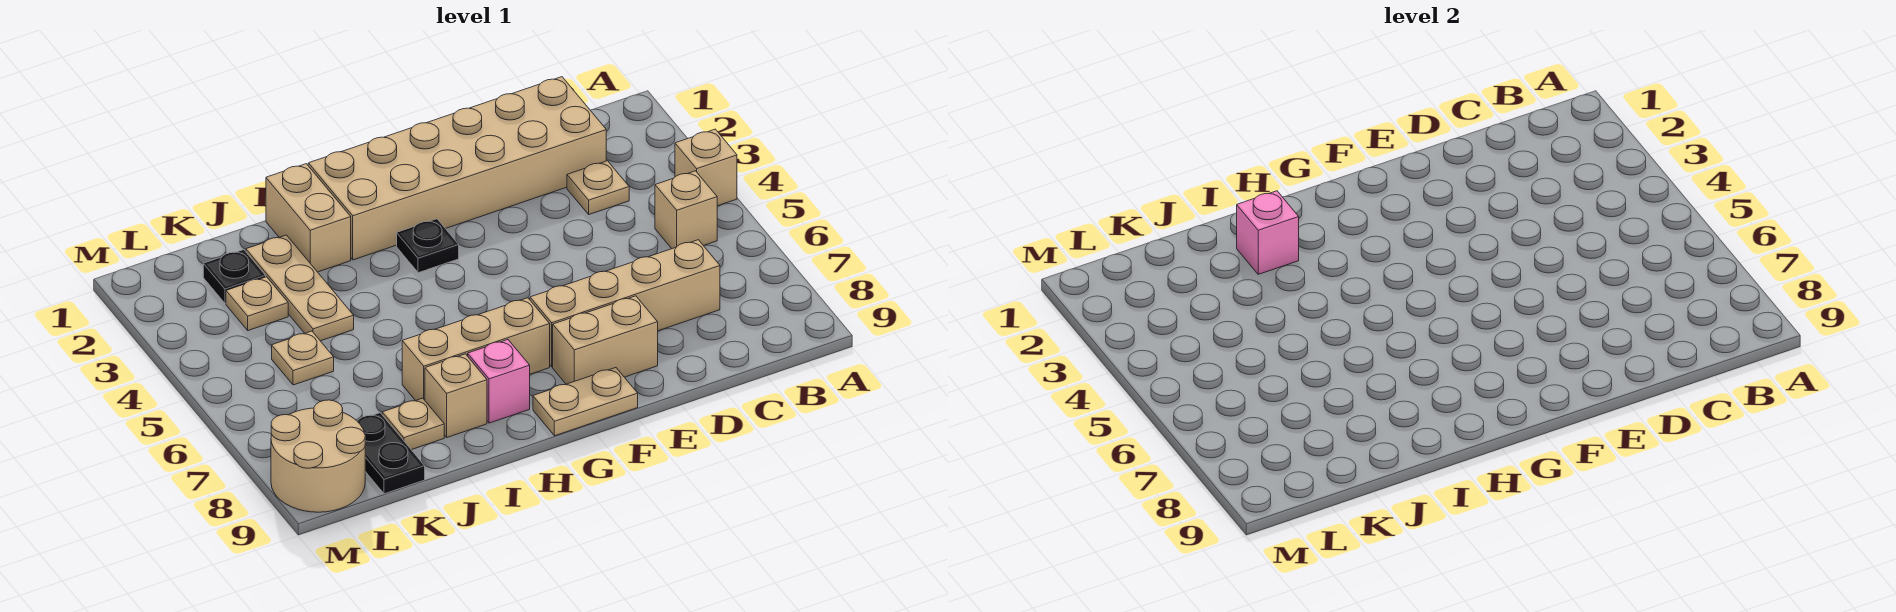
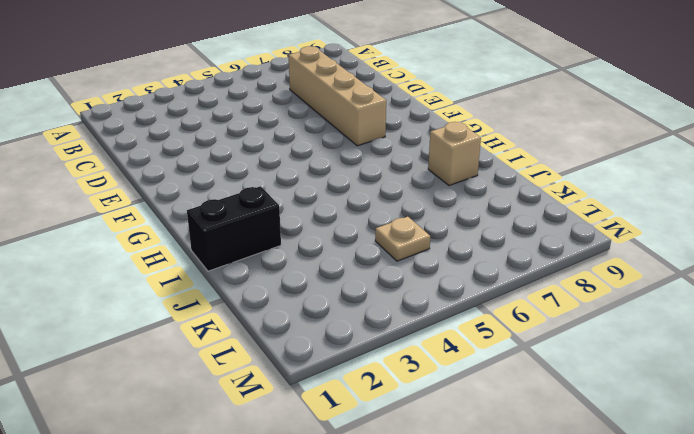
black 1x2 brick [187,186,281,271] -> tan 1x2 brick [266,164,351,272]
none -> tan 1x1 brick [675,129,737,206]
none -> tan 1x1 brick [655,171,717,249]
none -> tan 2x6 brick [308,77,606,260]

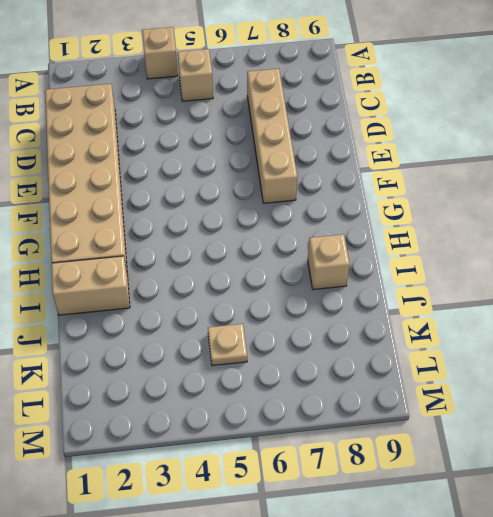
none -> tan 1x1 plate [567,161,629,214]
none -> tan 1x2 brick [553,296,658,384]
none -> tan 1x2 plate [533,368,638,436]

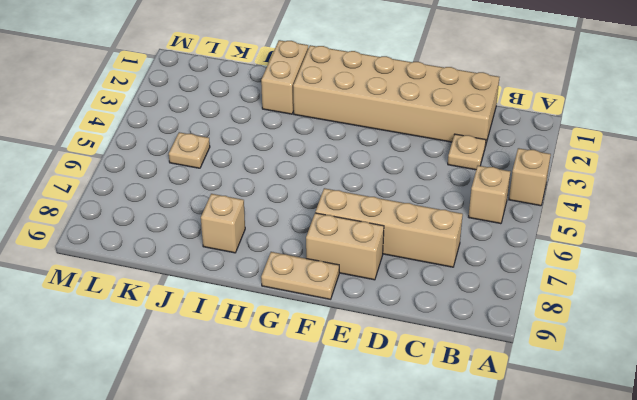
none -> black 1x1 plate [397,219,459,273]
none -> tan 1x3 brick [402,298,550,401]
none -> pink 1x1 brick [468,340,530,423]

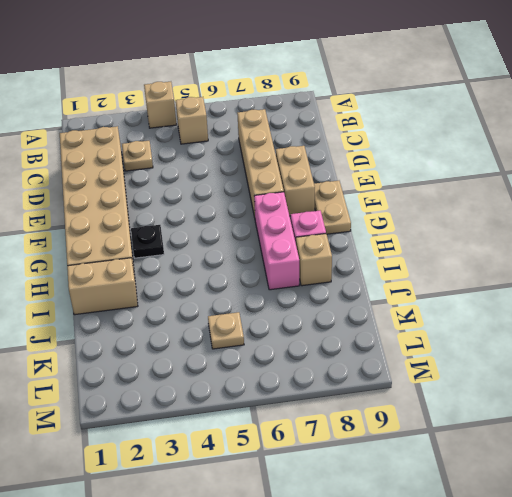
pink 1x3 brick [254,192,299,290] -> tan 1x3 brick [402,298,550,401]
none -> tan 1x3 plate [246,235,354,341]
none -> tan 1x1 plate [382,398,444,450]
none -> black 1x1 plate [203,250,266,303]

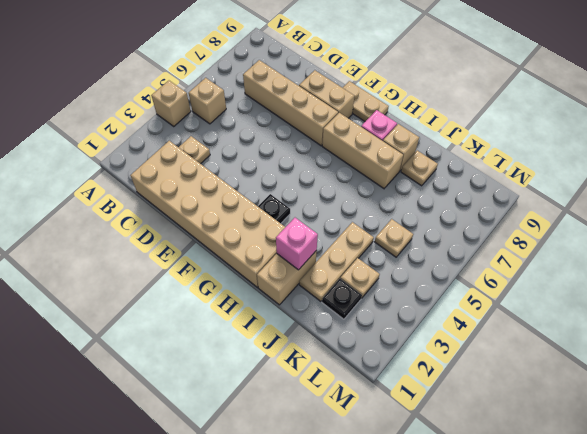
none -> black 1x2 plate [357,413,425,494]
none -> tan 2x2 round brick [271,400,365,512]

